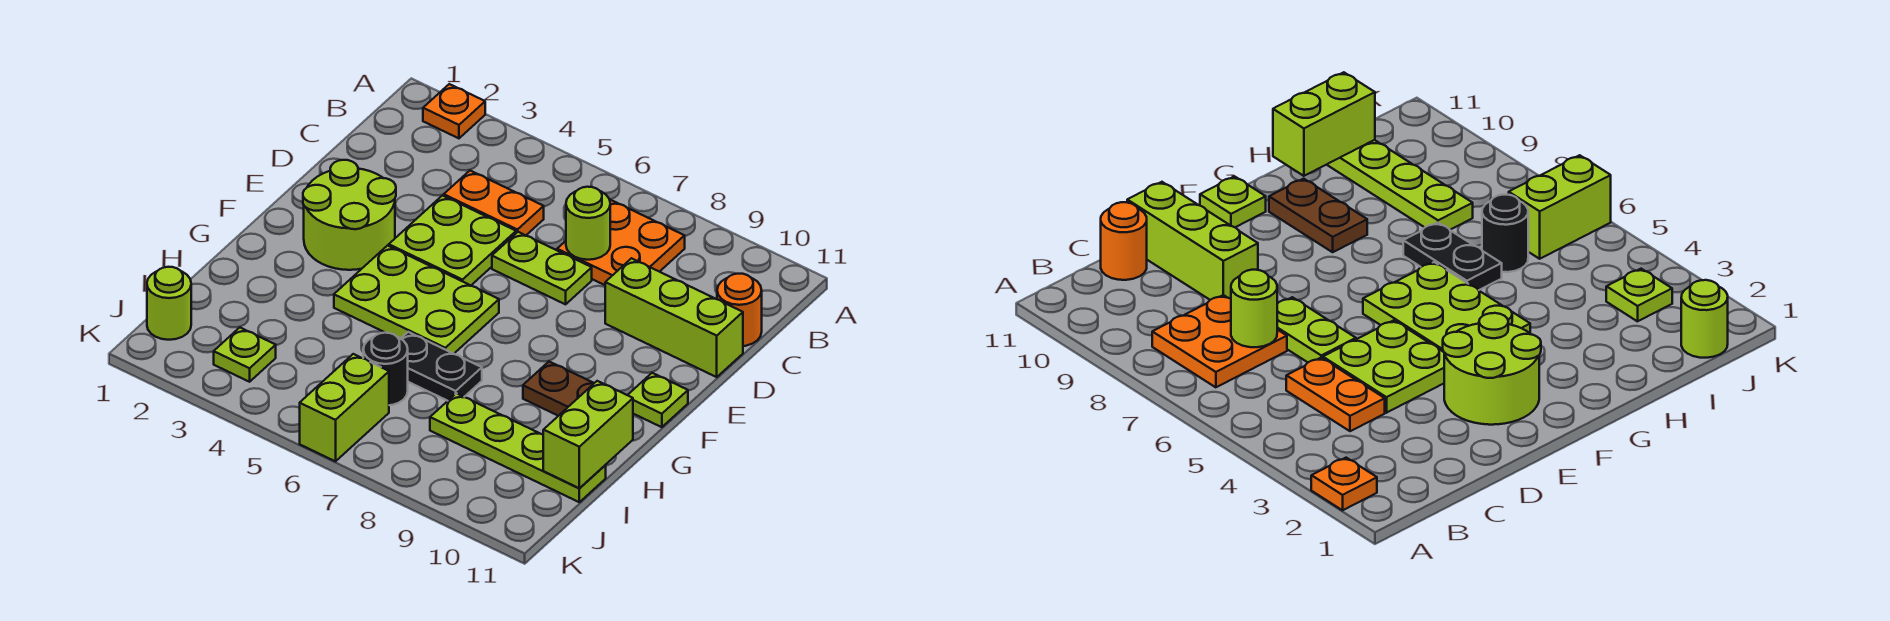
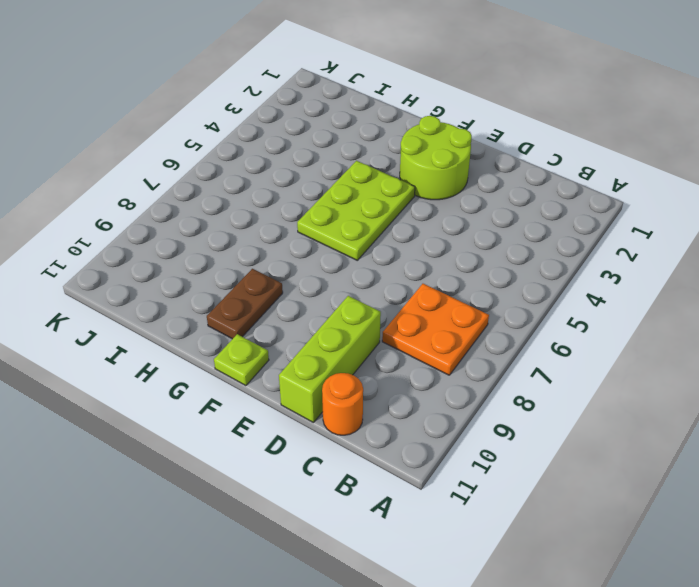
none -> orange 1x1 plate [423,84,485,138]
none -> orange 1x2 plate [444,171,544,235]
none -> lime 2x2 plate [389,196,516,285]

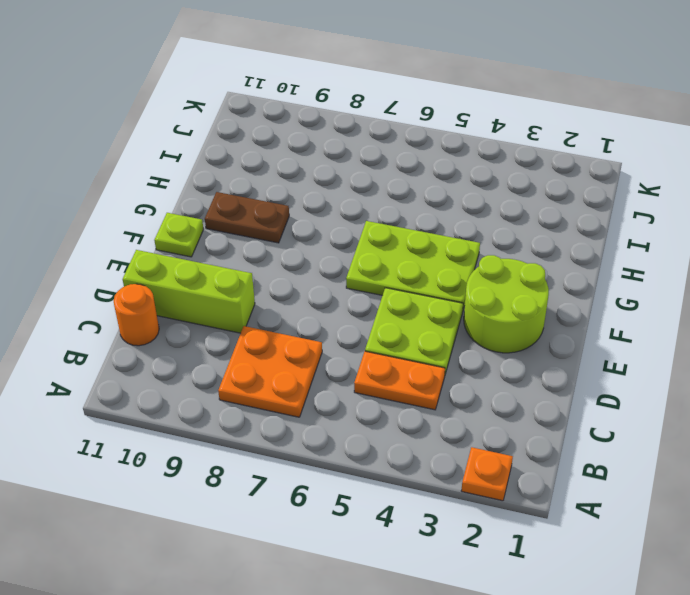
none -> lime 1x2 plate [492,232,592,304]
none -> black 1x2 plate [401,332,482,401]
none -> black 1x1 round brick [363,333,408,405]

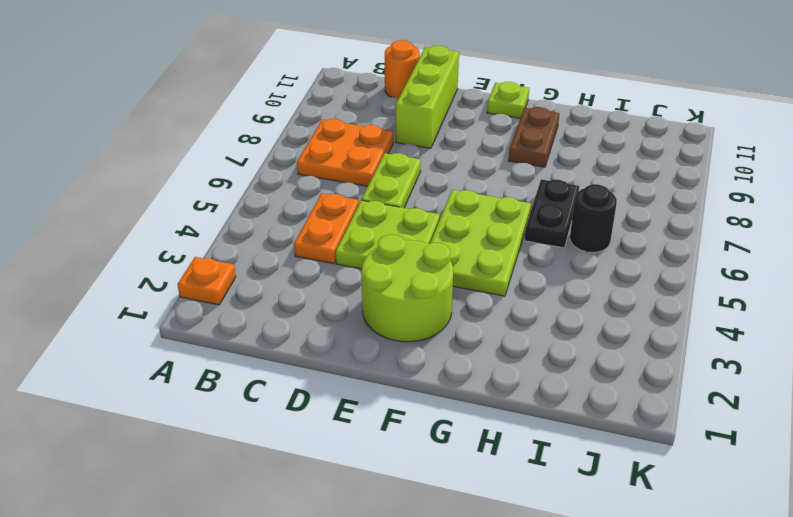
none -> lime 1x4 plate [430,393,606,502]
none -> lime 1x1 round brick [147,267,191,340]
none -> lime 1x1 plate [214,328,276,382]

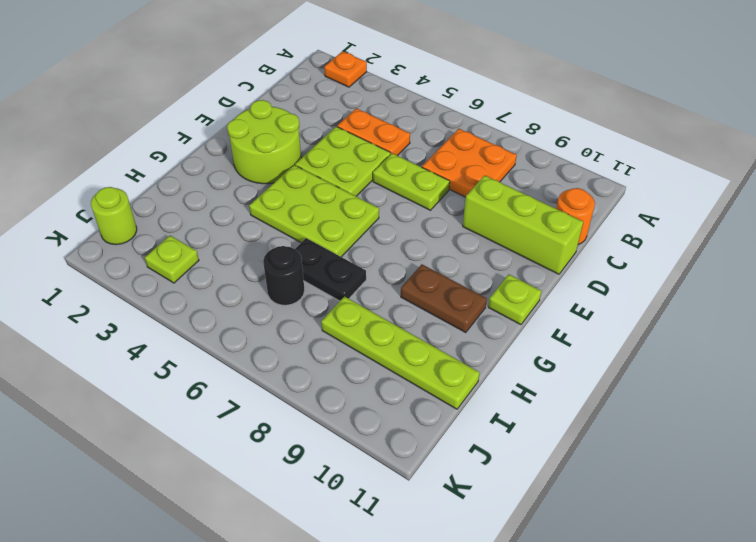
none -> lime 1x2 brick [300,354,389,461]
none -> lime 1x1 round brick [566,187,610,260]
none -> lime 1x2 brick [543,381,633,488]

